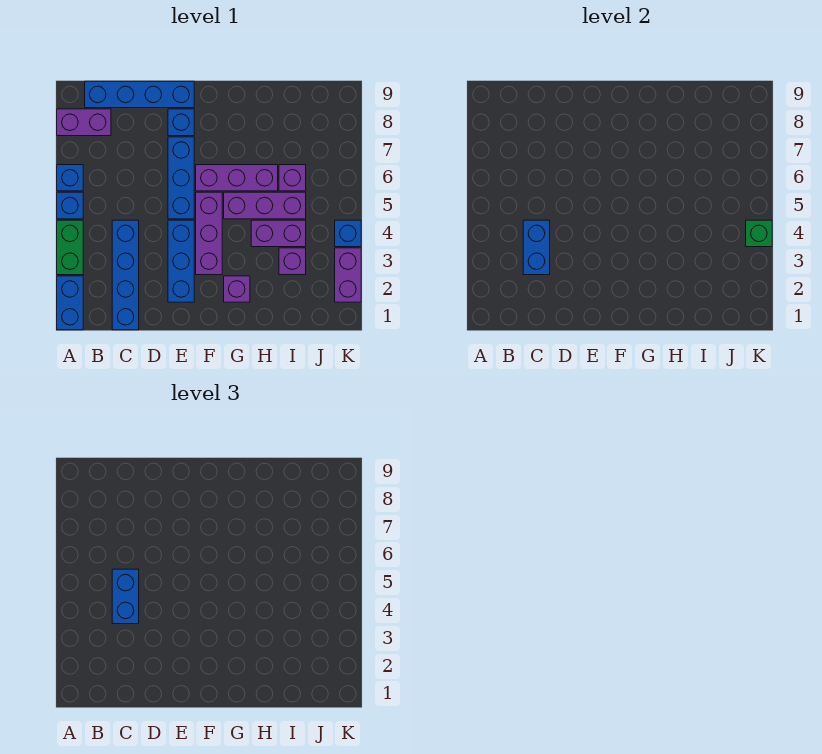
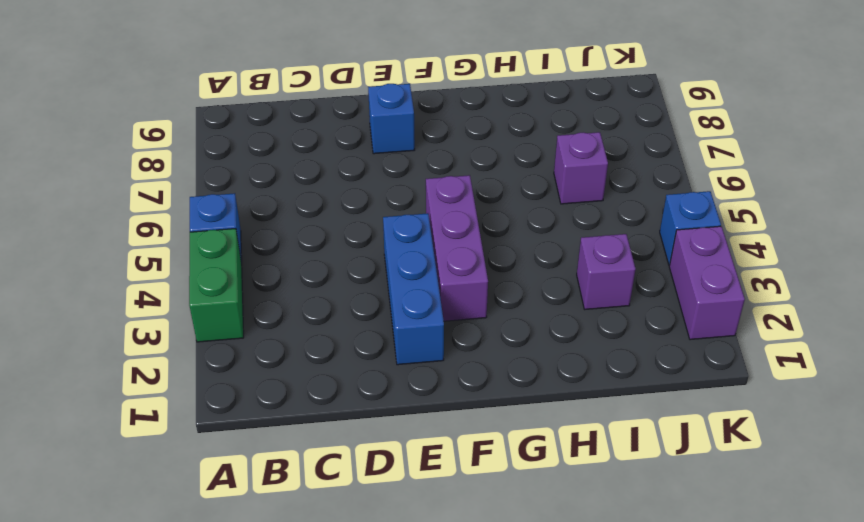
none -> blue 1x2 brick [57,276,83,330]
none -> blue 1x1 brick [57,165,83,191]
none -> purple 1x2 brick [57,109,111,136]

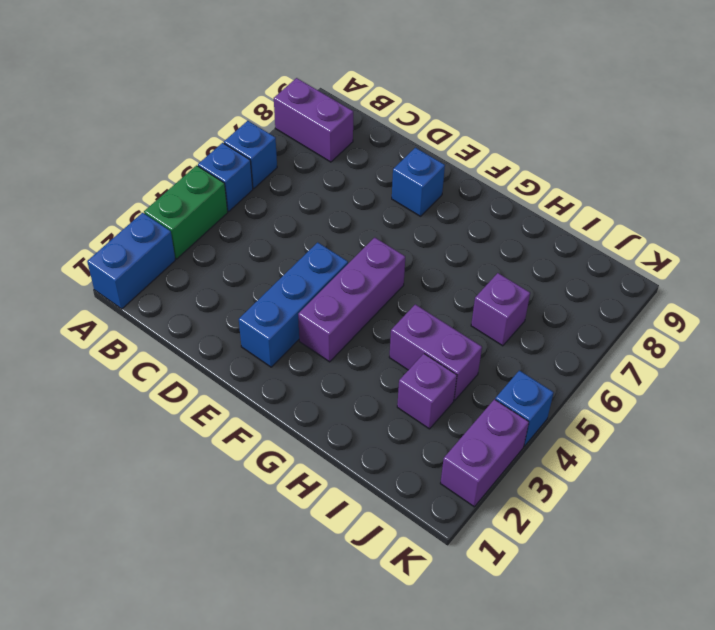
none -> blue 1x4 brick [85,81,194,108]
none -> blue 1x4 brick [112,220,139,330]
none -> blue 1x3 brick [168,137,194,219]

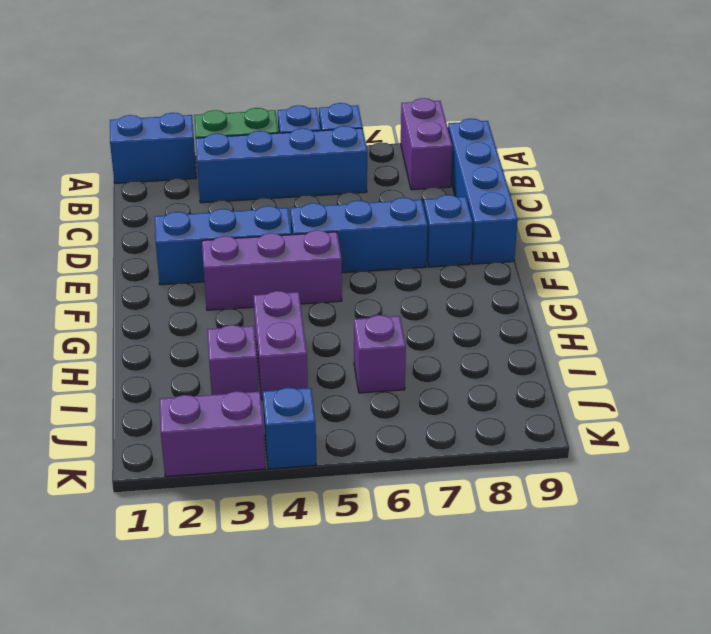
blue 1x4 brick [196,126,367,203] -> blue 1x4 brick moved to [112,220,139,330]
none -> purple 1x3 brick [196,165,278,191]
none -> purple 1x1 brick [224,276,250,302]
none -> purple 1x3 brick [224,192,306,219]

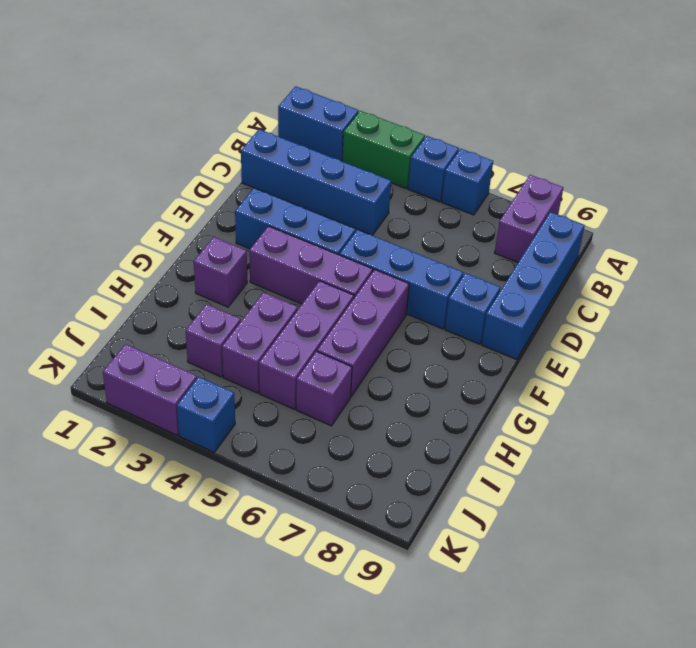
none -> blue 1x2 brick [523,220,550,275]
none -> green 1x1 brick [746,220,772,247]
none -> blue 1x2 brick [112,569,139,624]

